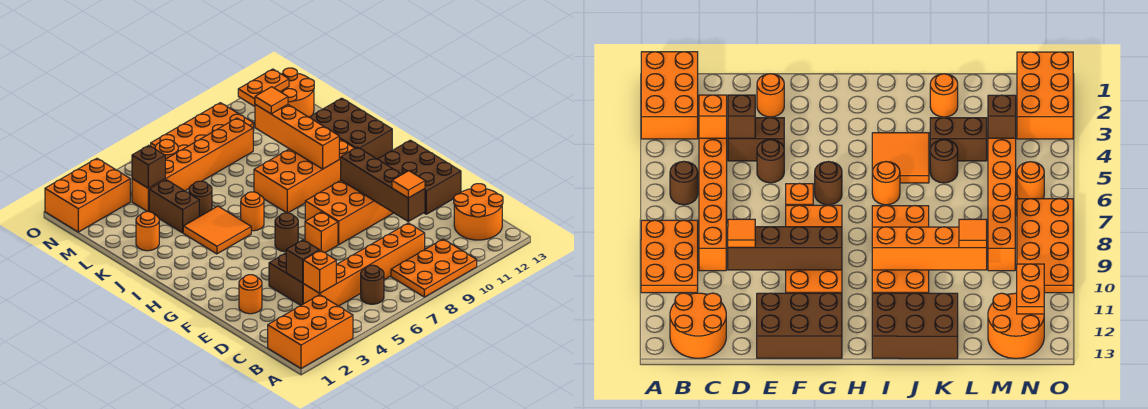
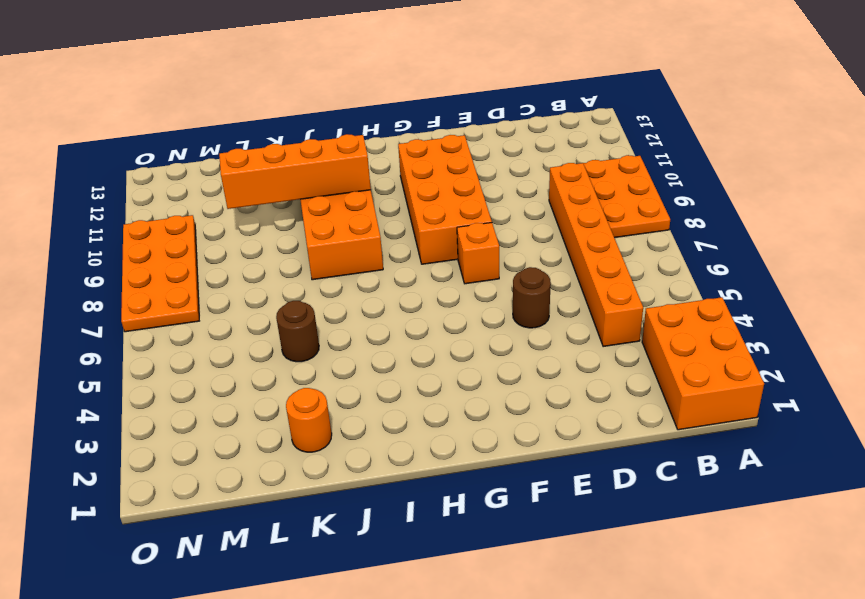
none -> brown 1x1 round brick [361,265,384,304]
none -> orange 2x2 round brick [454,184,503,240]
none -> brown 1x2 brick [269,253,304,305]
none -> orange 1x1 round brick [239,275,262,314]

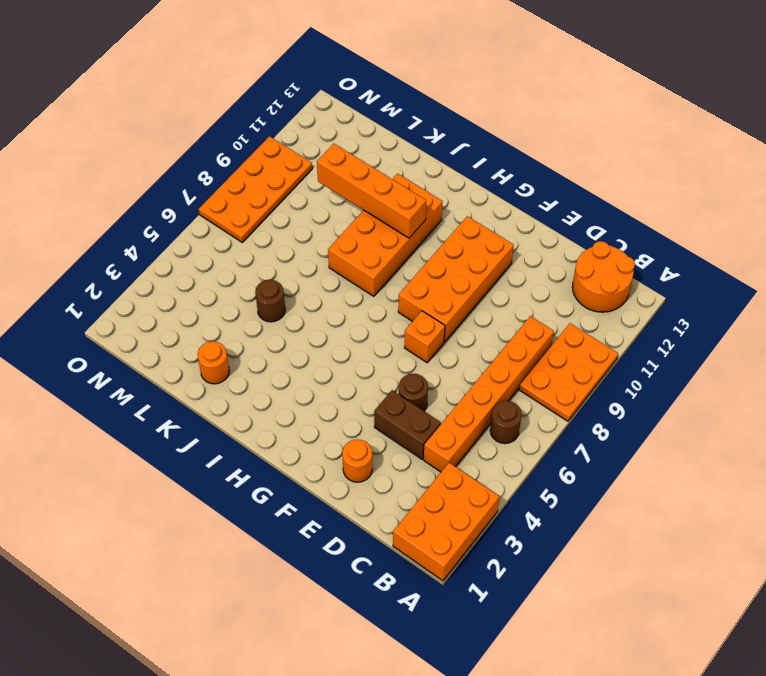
none -> brown 2x3 brick [378,140,461,214]
none -> brown 1x1 round brick [275,213,298,252]
none -> orange 2x2 tile [183,206,251,254]
none -> orange 1x1 round brick [241,192,264,231]

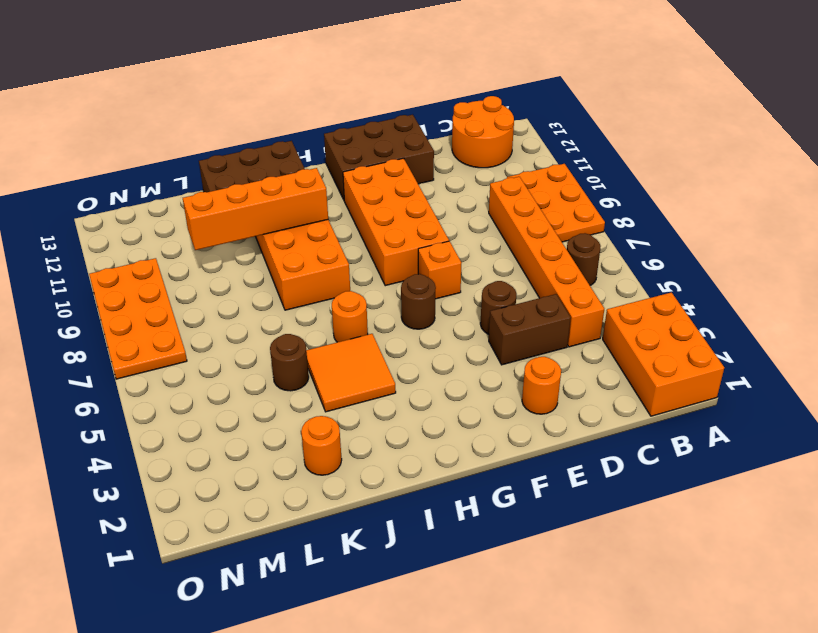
none -> brown 1x2 brick [149,180,199,233]
none -> orange 1x6 brick [132,118,253,212]
none -> orange 2x2 round brick [281,68,314,117]
none -> orange 2x3 brick [45,158,130,232]

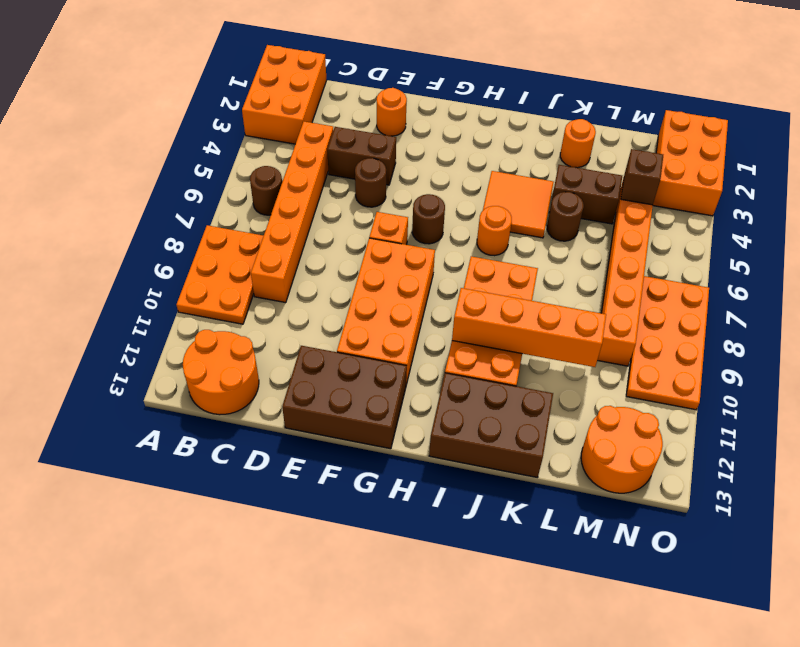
none -> orange 1x1 round brick [155,139,178,159]
none -> orange 1x1 brick [303,250,336,293]
none -> brown 1x1 brick [286,240,319,283]
none -> brown 1x4 brick [341,147,425,221]

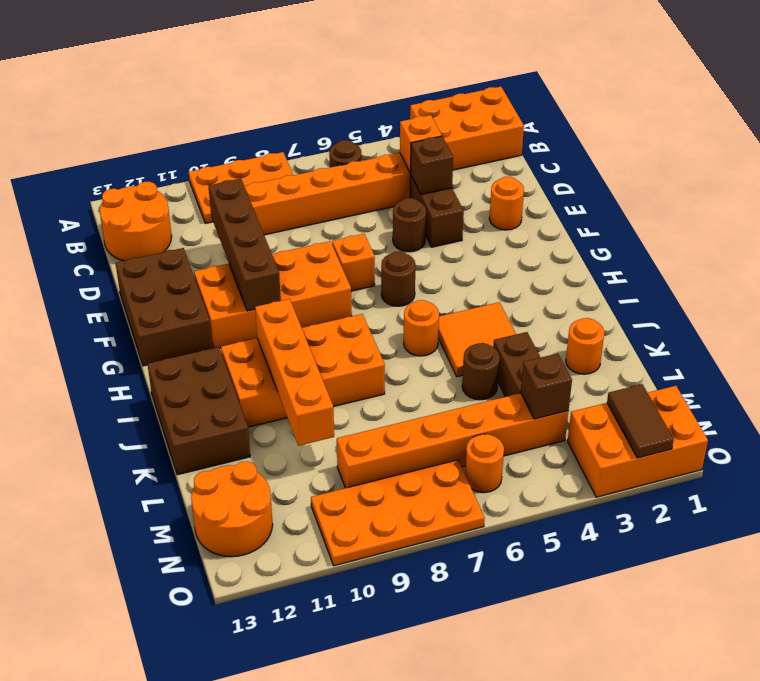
brown 1x2 tile [607,384,674,458] -> none
none -> orange 1x2 plate [238,69,289,106]
none -> orange 1x1 tile [392,171,425,198]
none -> orange 1x1 tile [255,87,288,114]

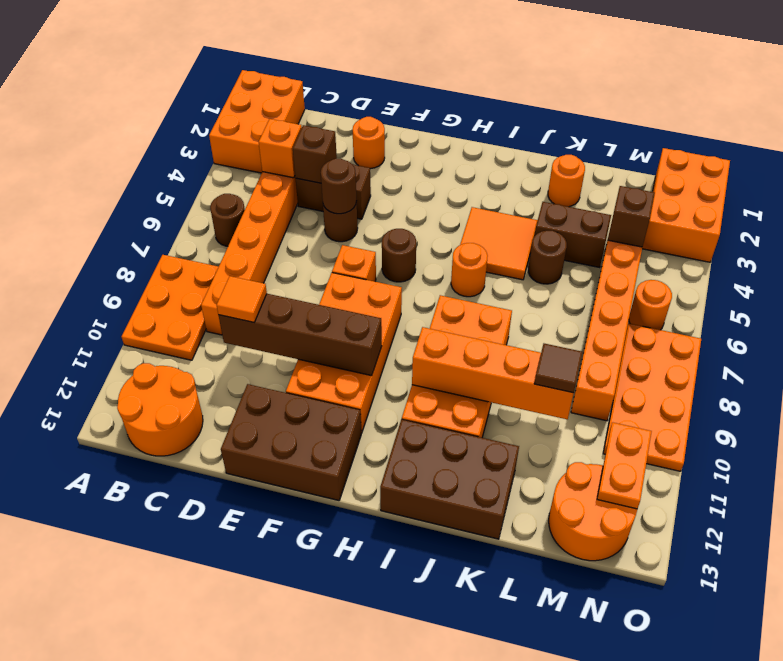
brown 1x1 round brick [321,159,357,214] -> none
brown 1x1 tile [534,344,582,393] -> orange 1x1 tile [255,87,288,114]

